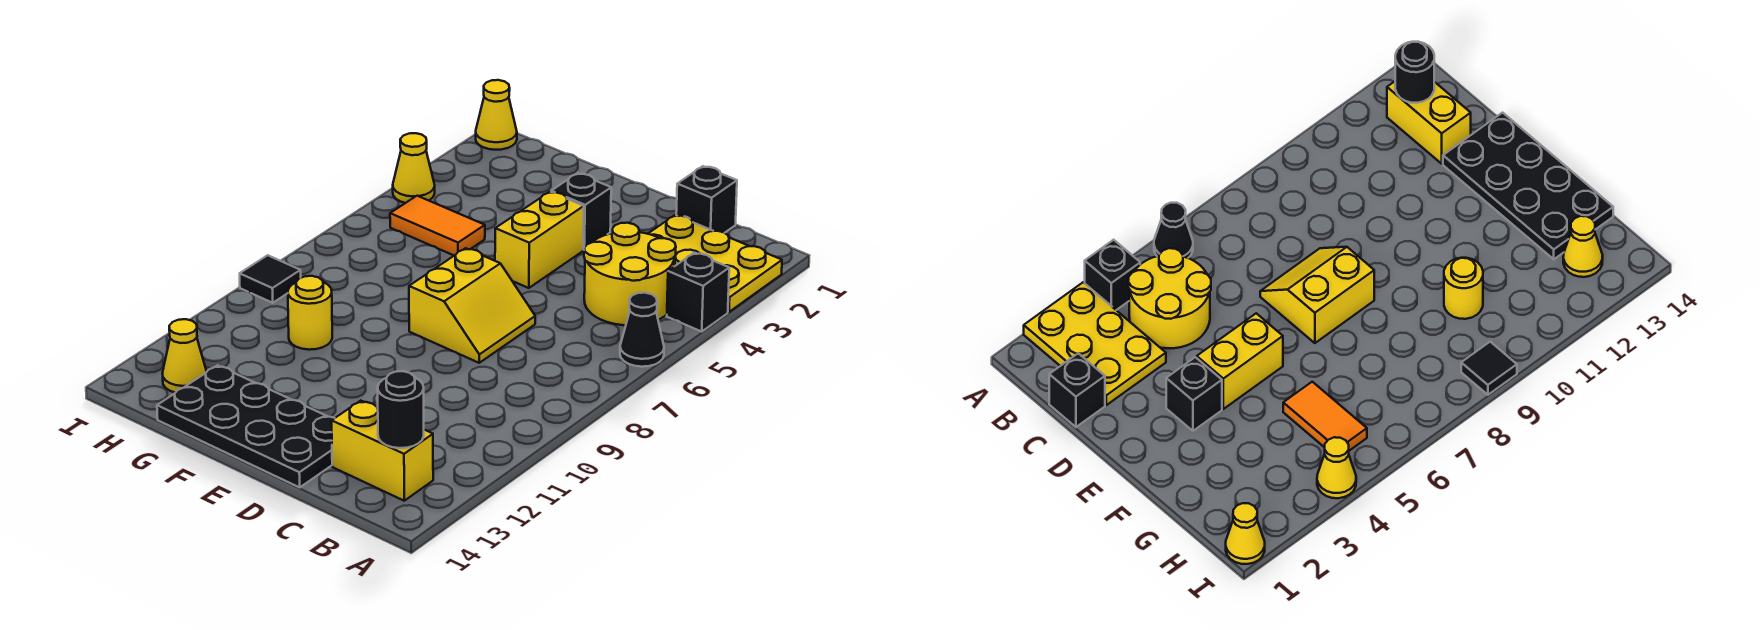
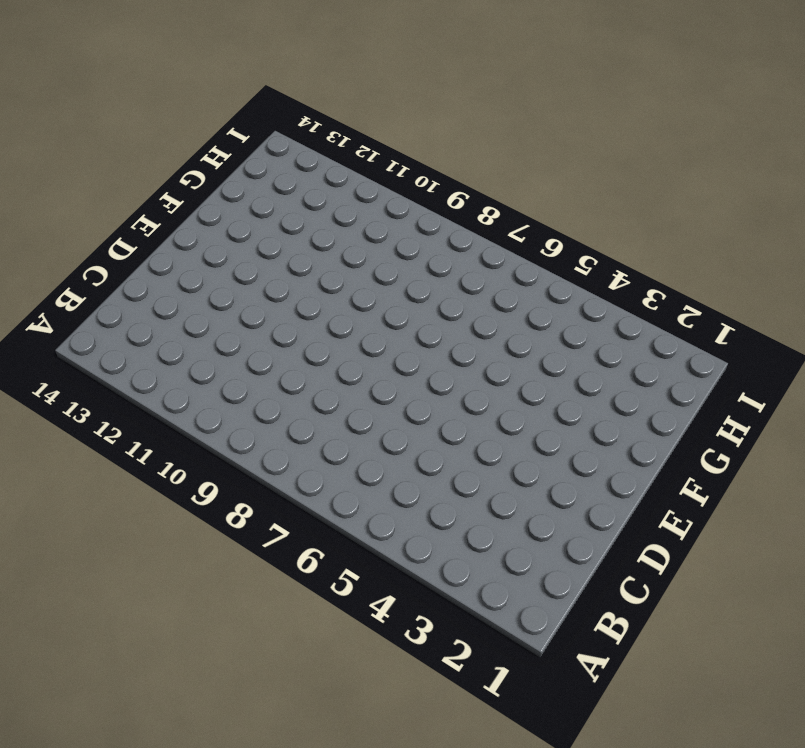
none -> yellow 2x3 plate [648,215,782,312]
none -> black 1x1 brick [667,253,729,332]
none -> black 1x1 cone [620,293,664,367]

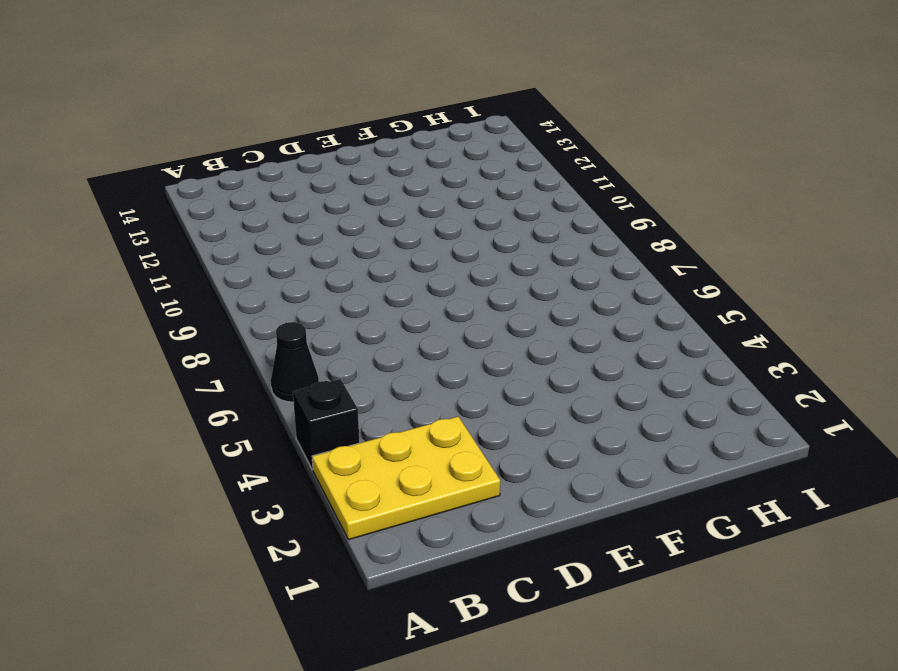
none -> yellow 2x2 round brick [584,223,676,325]
none -> yellow 1x2 brick [332,401,433,501]
none -> black 1x1 brick [676,166,737,233]

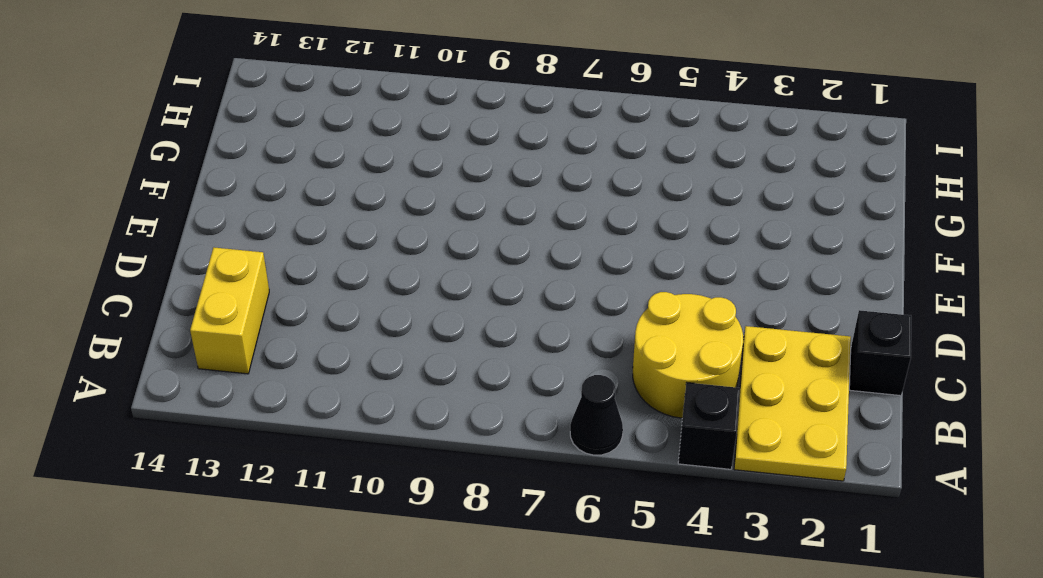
none -> yellow 2x2 slope [409,248,535,363]
none -> black 2x4 plate [157,365,334,487]
none -> black 1x1 brick [551,173,611,250]

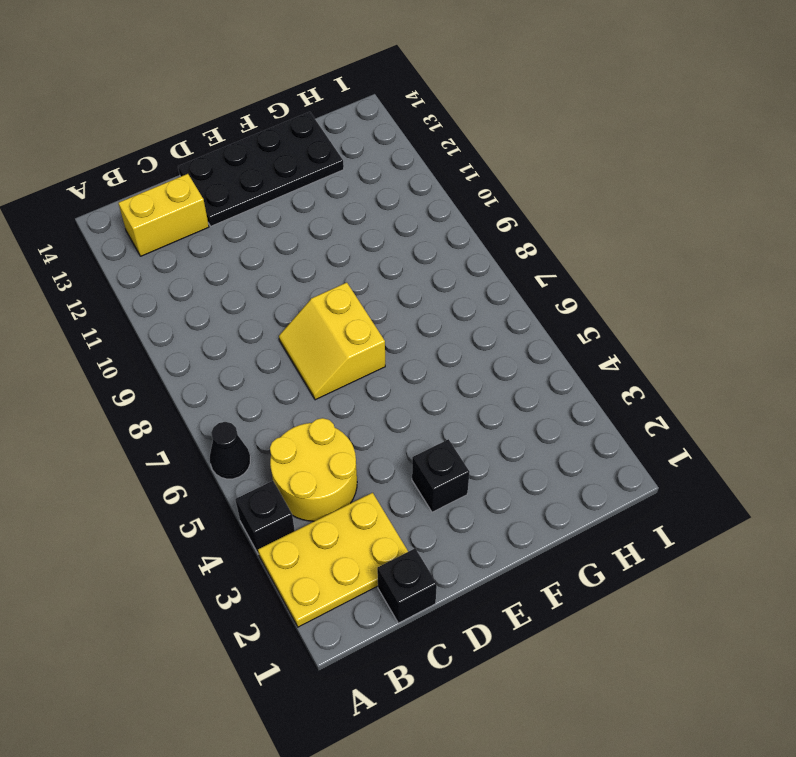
none -> yellow 1x2 brick [495,192,584,288]
none -> orange 1x2 tile [390,196,485,255]
none -> yellow 1x1 round brick [288,276,332,350]

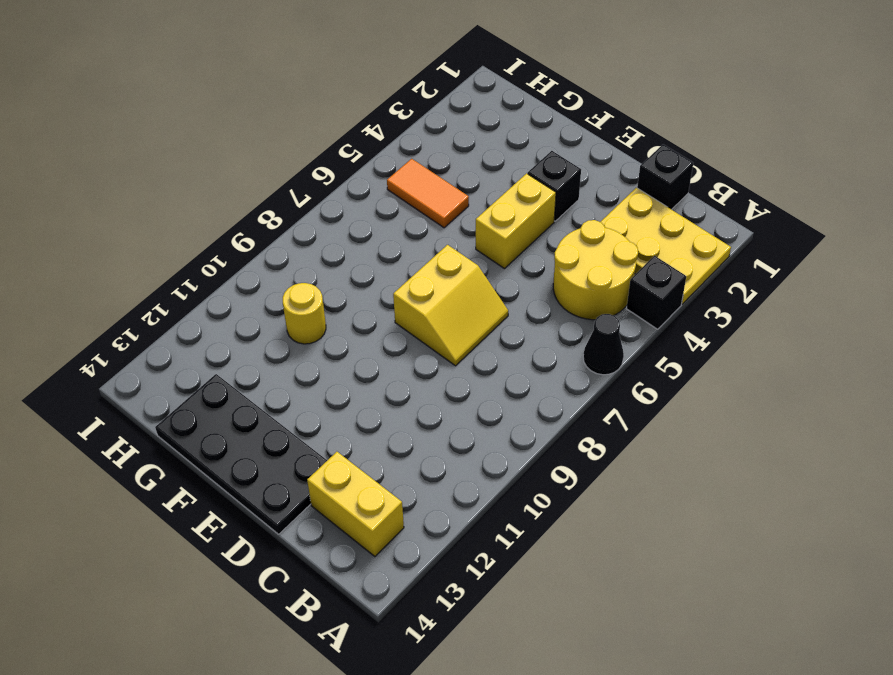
none -> yellow 1x1 cone [162,319,206,393]
none -> yellow 1x1 cone [476,80,517,150]
none -> yellow 1x1 cone [393,133,435,203]

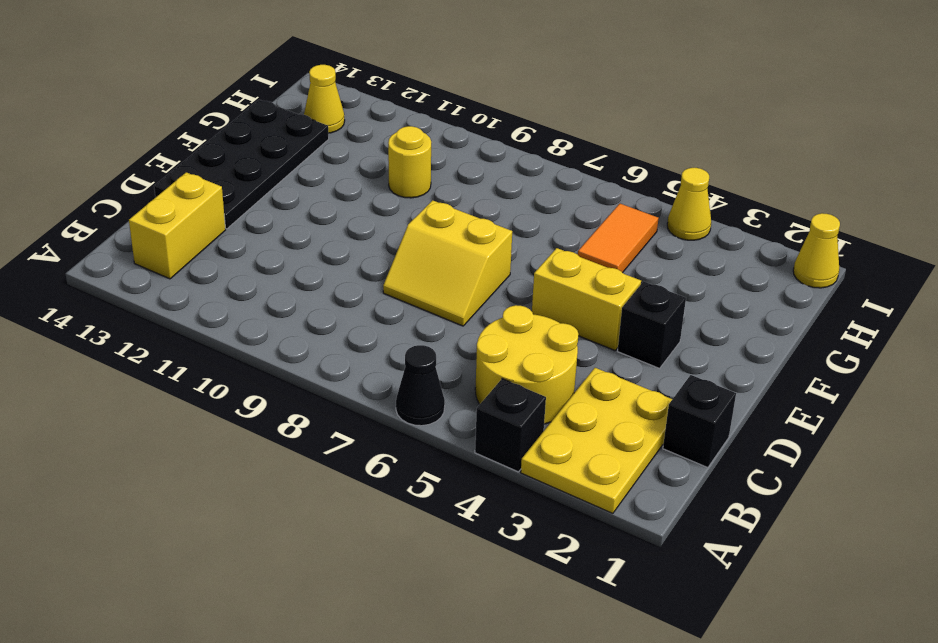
none -> black 1x1 tile [240,255,301,303]
none -> black 1x1 round brick [378,371,424,448]

